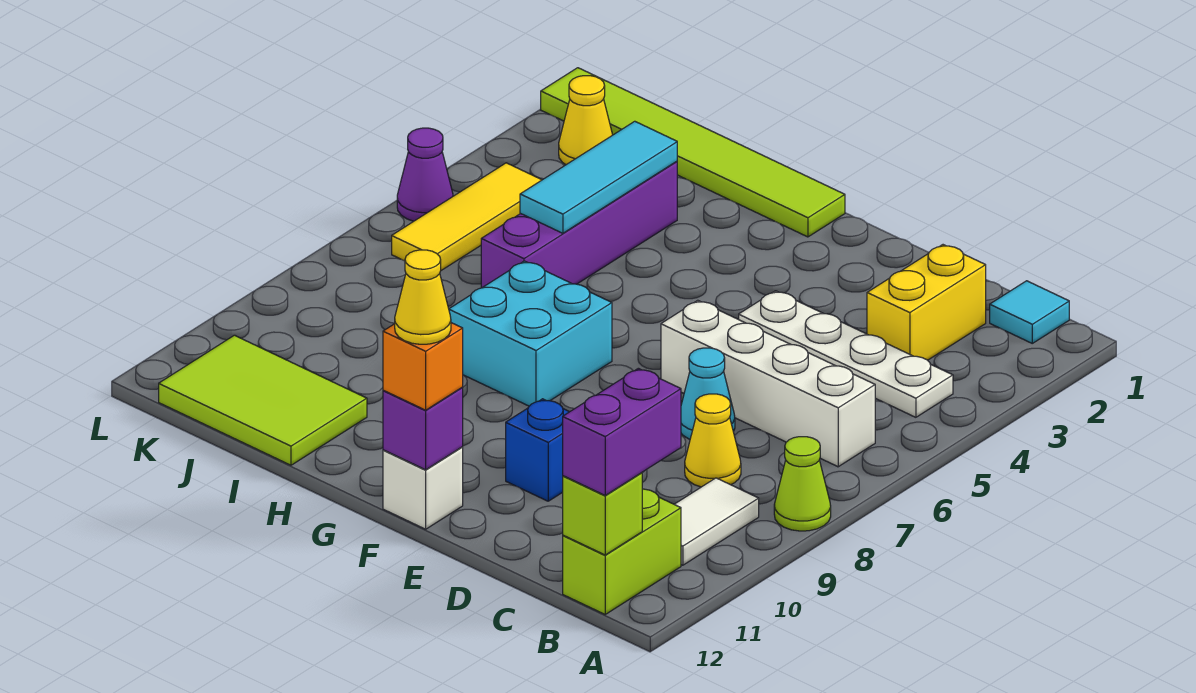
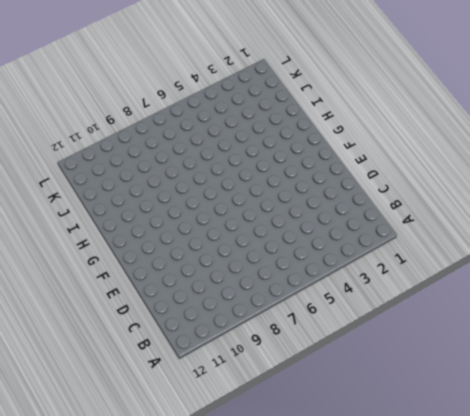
none -> lime 1x1 cone [774,437,831,531]
none -> cyan 1x1 tile [990,281,1069,343]
none -> white 1x4 plate [739,291,953,417]

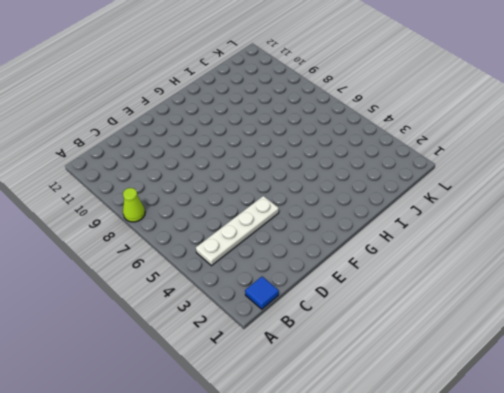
blue 1x1 tile [245,277,279,309] -> cyan 1x1 tile [990,281,1069,343]
none -> white 1x4 brick [661,300,875,467]
none -> white 1x2 tile [674,478,759,565]
none -> lime 1x2 brick [563,489,681,614]

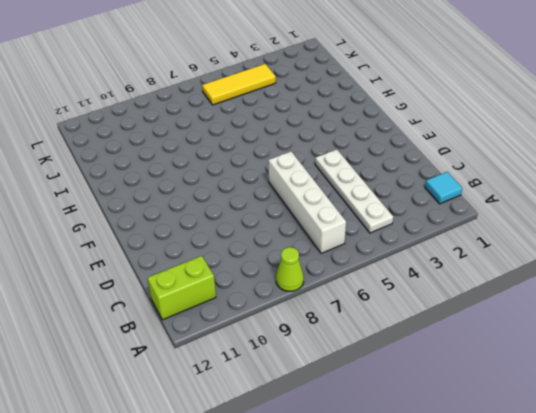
none -> white 1x2 tile [674,478,759,565]
none -> yellow 1x2 brick [867,245,986,360]
none -> yellow 1x1 cone [685,394,741,487]

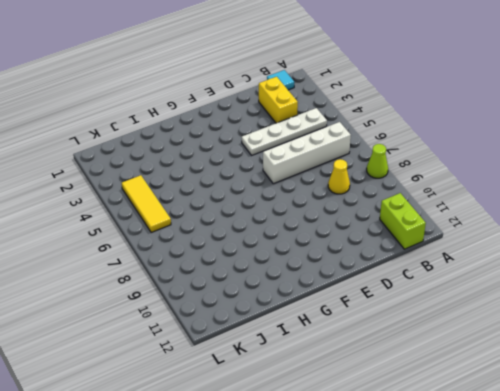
none -> white 1x2 tile [674,478,759,565]
none -> cyan 1x1 cone [681,348,735,439]
none -> blue 1x1 brick [506,399,569,501]

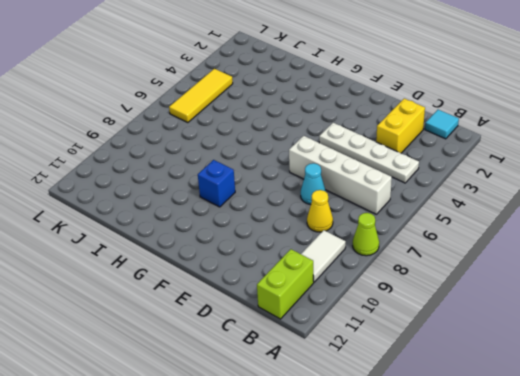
blue 1x1 brick [198,160,235,207] -> blue 1x1 brick moved to [506,399,569,501]
none -> white 1x1 brick [383,447,463,529]
none -> lime 1x6 tile [541,68,845,237]
none -> cyan 2x2 brick [449,261,612,406]

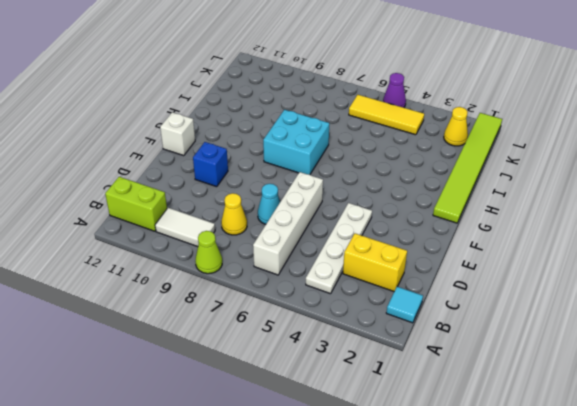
none -> purple 1x4 brick [481,161,677,288]
none -> lime 2x3 tile [159,335,367,465]
none -> lime 1x1 brick [563,473,642,555]

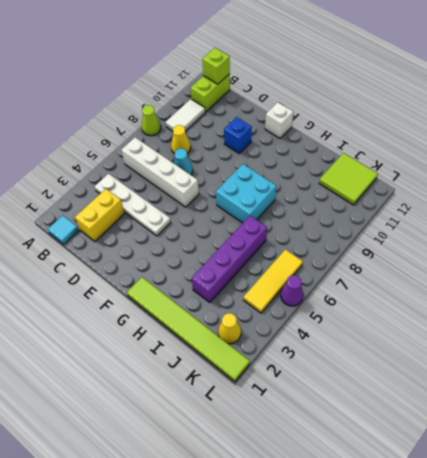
lime 2x2 tile [319,153,378,205] -> lime 2x3 tile [159,335,367,465]
none -> purple 1x1 brick [383,387,463,470]
none -> cyan 1x3 tile [520,121,677,233]
none -> purple 1x2 brick [563,368,681,495]

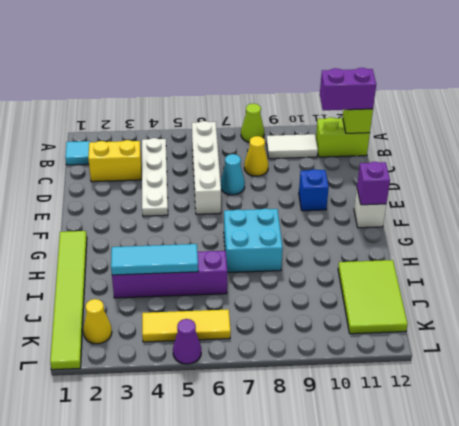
none -> orange 1x1 brick [383,323,463,410]
none -> yellow 1x1 cone [395,250,451,344]

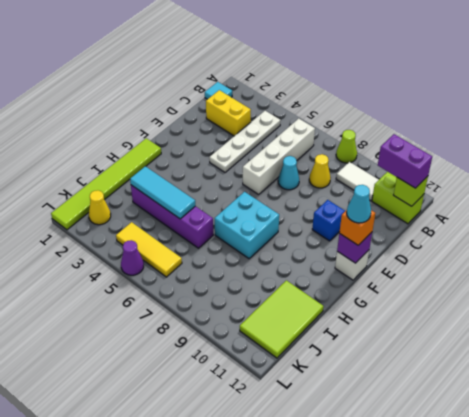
cyan 1x1 cone [347,185,371,223] -> yellow 1x1 cone [395,250,451,344]

